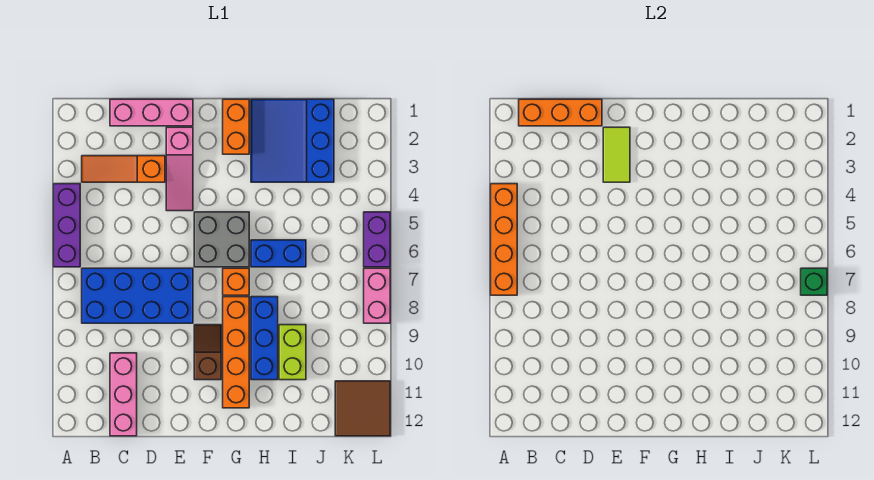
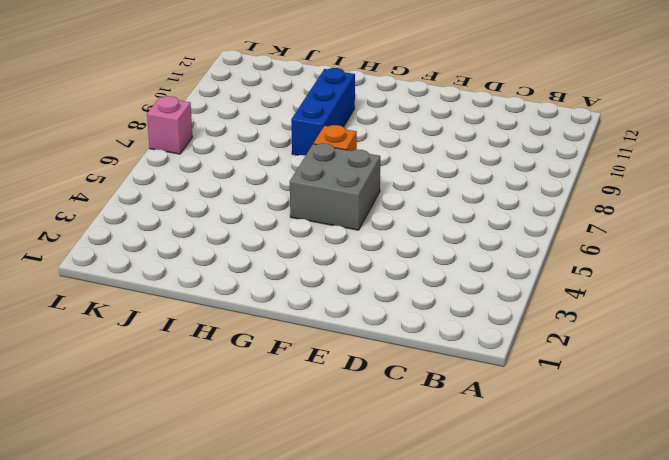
pink 1x1 brick [147,96,192,154] -> pink 1x2 brick [364,268,390,323]
none -> purple 1x3 brick [54,184,80,267]
none -> orange 1x3 slope [82,156,165,182]
none -> blue 2x4 brick [82,268,193,323]

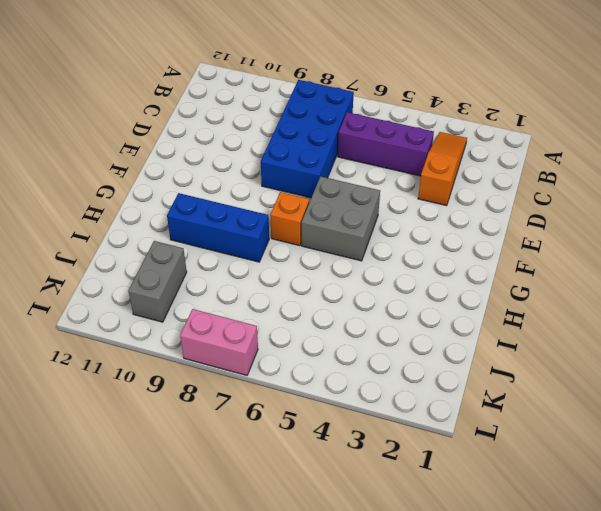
purple 1x3 brick [338,112,434,176] -> purple 1x3 brick moved to [54,184,80,267]
grey 1x2 brick [129,241,187,322] -> none
none -> pink 1x3 brick [110,99,193,126]
none -> pink 1x3 brick [110,353,137,436]
none -> pink 1x3 slope [166,127,193,211]

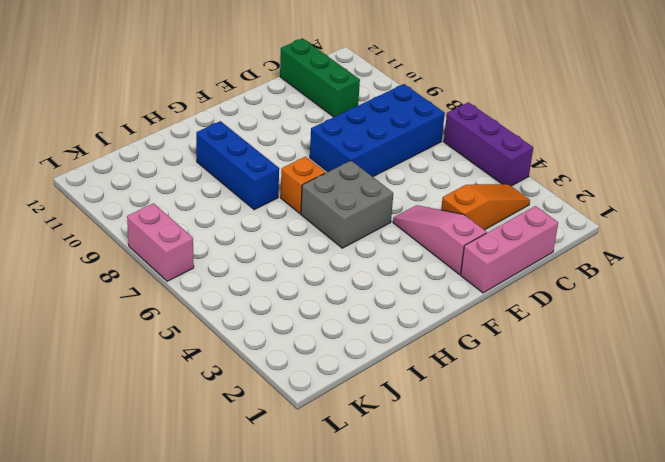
green 1x3 brick [280,38,360,117] -> pink 1x3 brick [110,353,137,436]
none -> brown 1x2 slope [194,325,221,380]
none -> orange 1x2 brick [223,99,249,154]
none -> orange 1x4 brick [223,297,249,408]

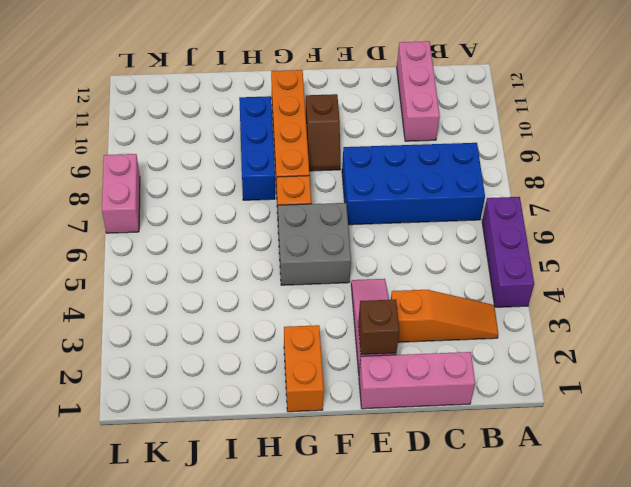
brown 1x1 brick [358,299,399,355] -> lime 1x2 tile [603,127,630,182]
none -> blue 3x3 slope [251,99,334,182]
none -> blue 1x2 brick [251,240,306,267]
none -> lime 1x2 brick [279,325,306,380]

